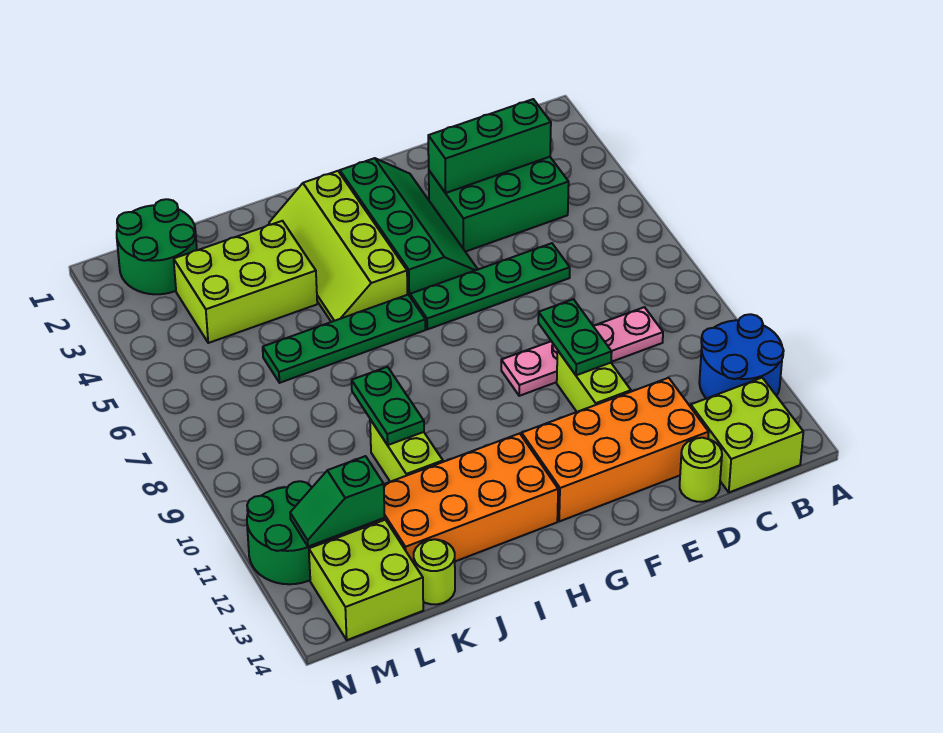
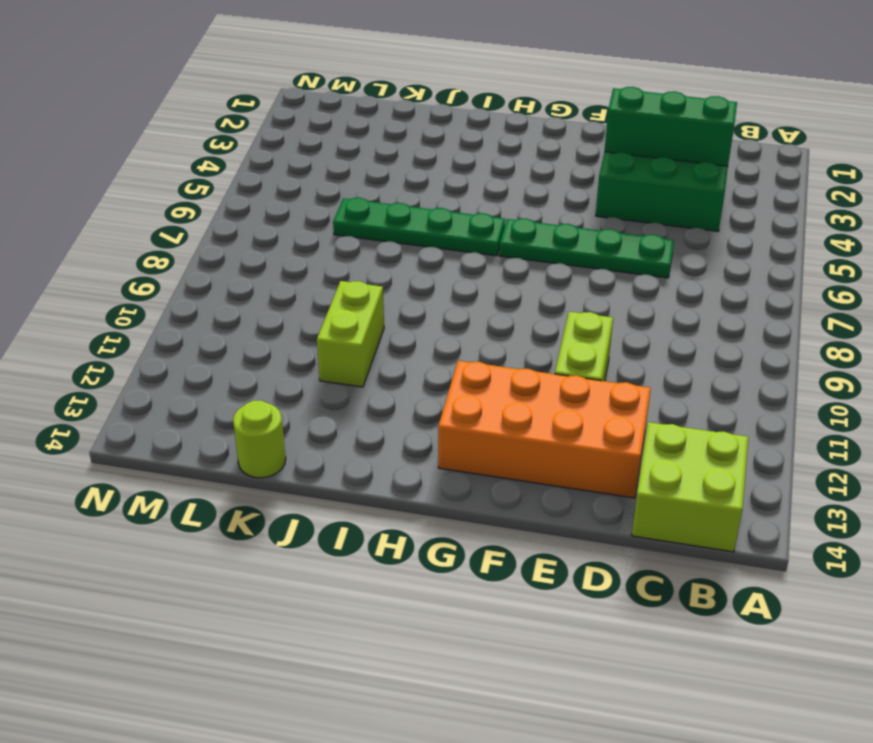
none -> blue 2x2 round brick [699,314,784,399]
none -> pink 1x4 plate [501,307,663,396]
none -> lime 1x1 round brick [680,438,722,502]

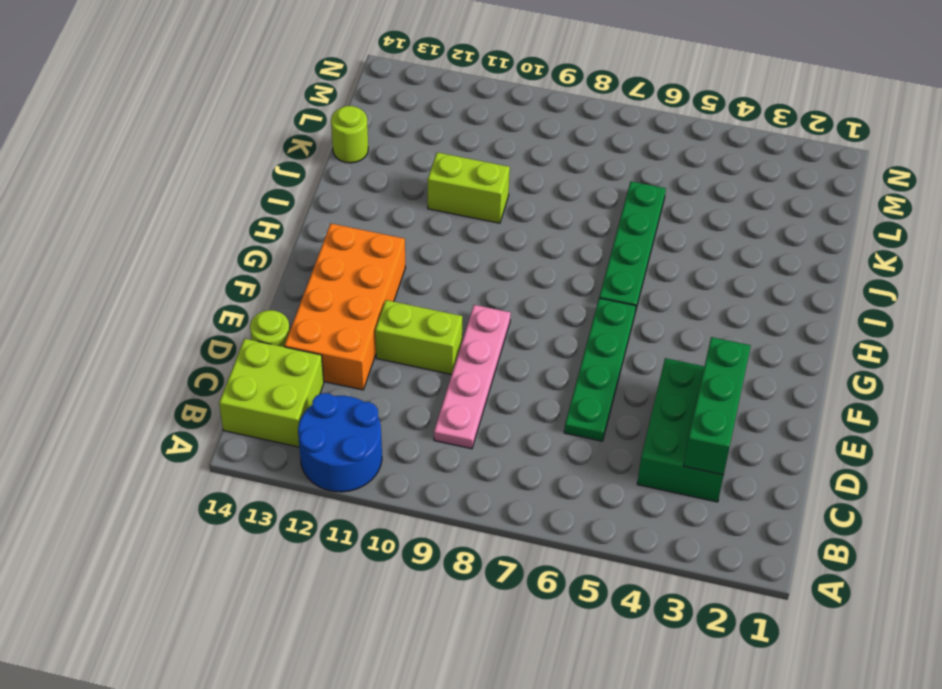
none -> green 2x4 slope [340,158,478,296]
none -> lime 2x4 slope [269,171,407,322]
none -> orange 2x4 brick [370,433,558,563]

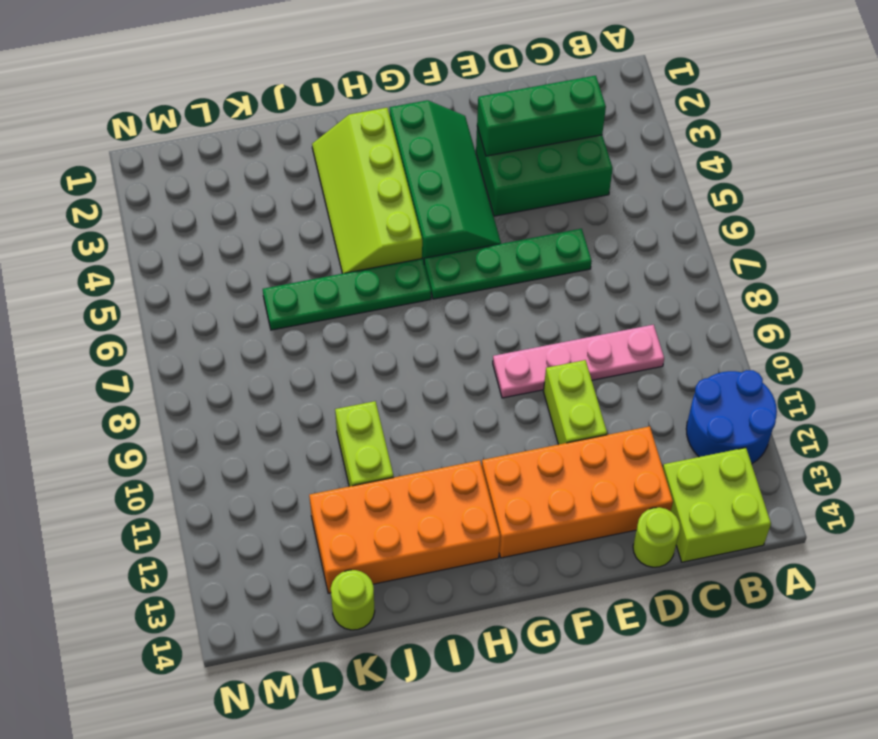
none -> lime 2x3 brick [174,221,317,343]
none -> green 2x2 round brick [117,199,197,294]
none -> lime 2x2 brick [309,520,423,640]

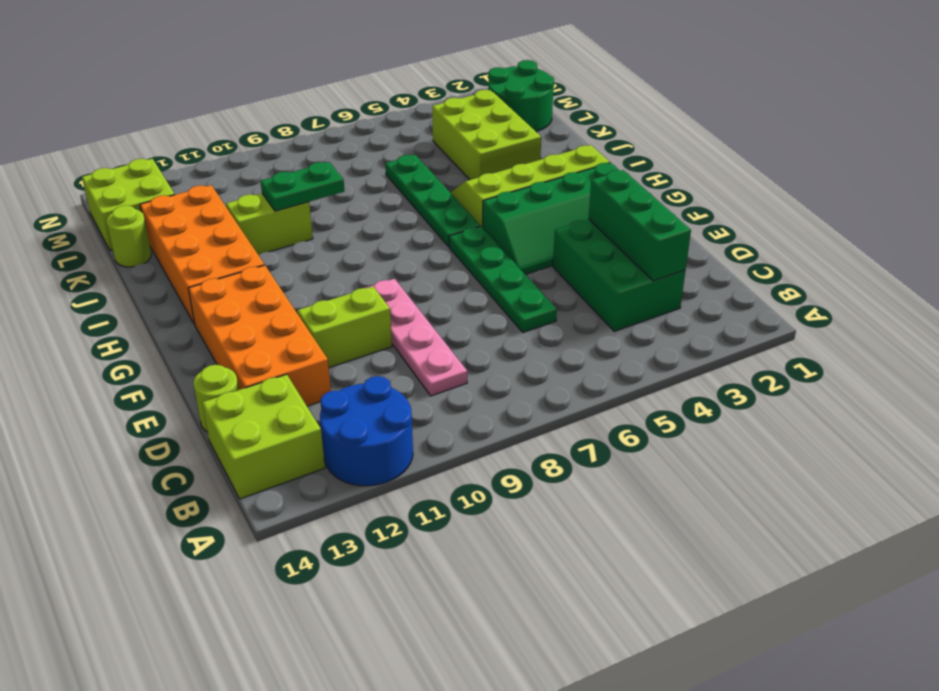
none -> green 2x2 round brick [247,481,332,584]
none -> green 1x2 plate [538,299,612,375]
none -> green 1x2 slope [290,456,385,547]

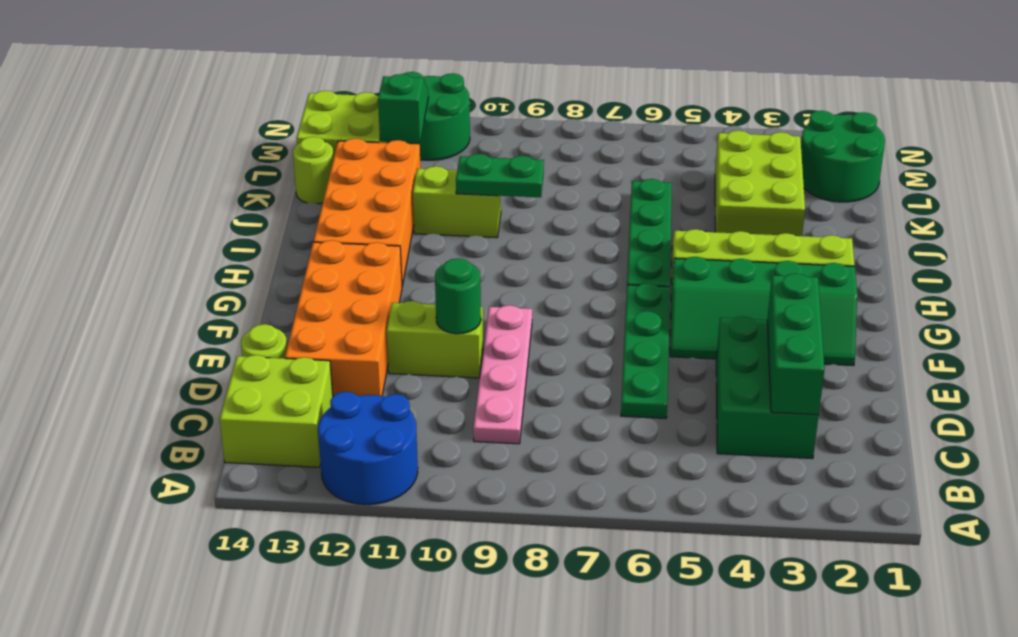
green 1x1 round brick [435,258,481,334] -> green 1x2 plate [538,299,612,375]

